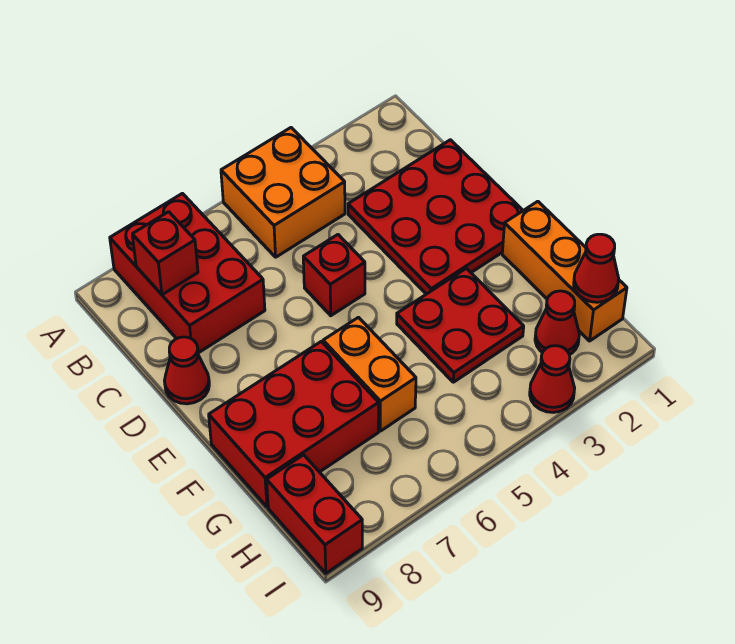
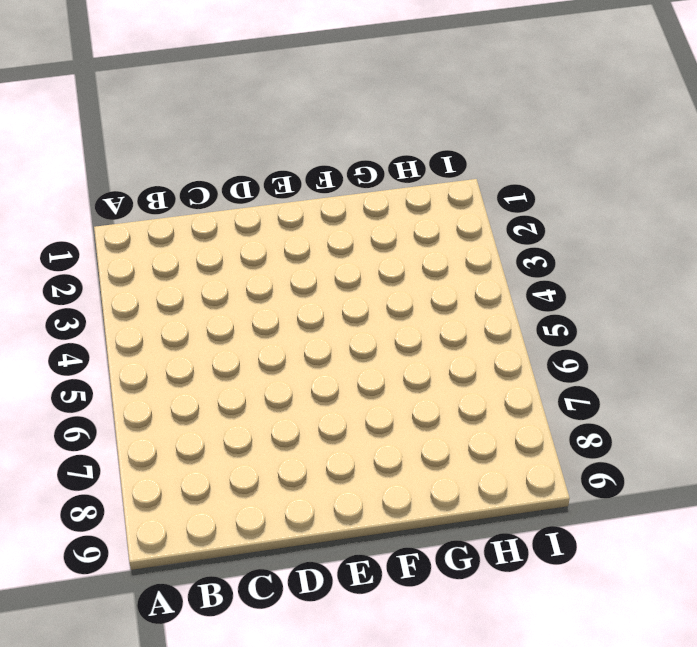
none -> orange 2x2 brick [221,128,345,257]
none -> red 2x3 brick [110,193,265,353]
none -> red 3x3 plate [348,140,523,294]

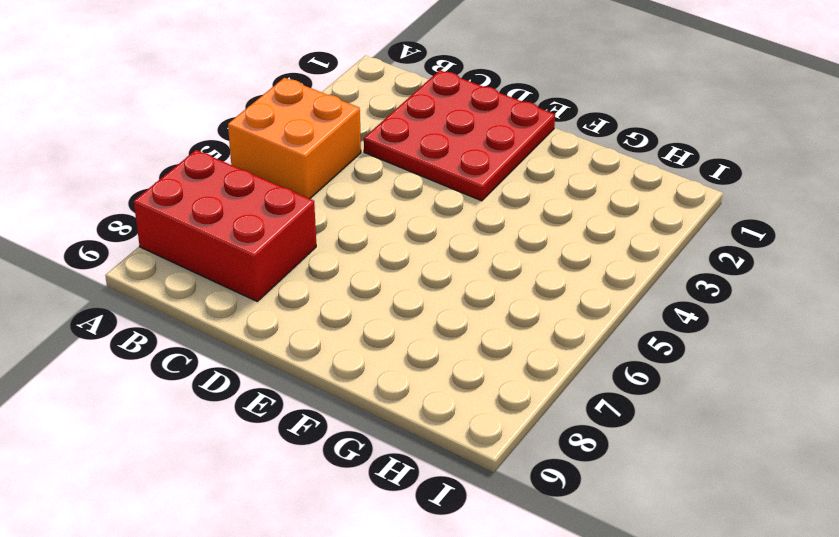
none -> red 1x1 brick [303,235,365,316]
none -> red 1x1 cone [165,337,209,404]
none -> orange 1x3 brick [502,201,627,341]

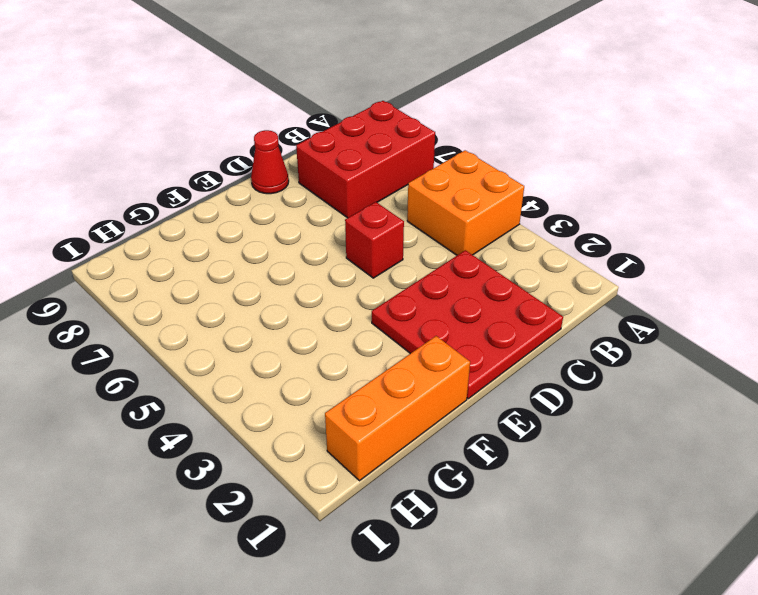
none -> red 2x2 plate [397,268,524,382]
none -> orange 1x2 brick [323,317,416,431]
none -> red 2x3 brick [209,341,379,507]

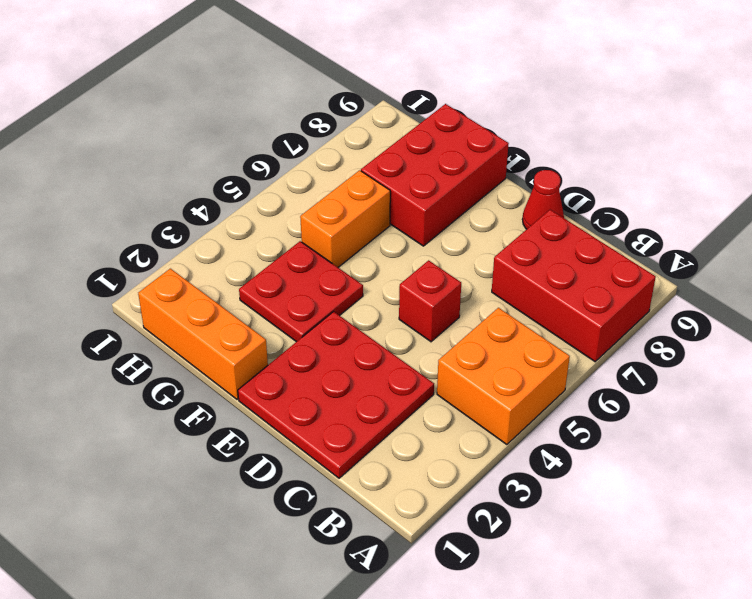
orange 1x2 brick [300,170,390,267] -> orange 1x2 brick turned to [323,317,416,431]
none -> red 1x1 cone [535,291,579,355]
none -> red 1x2 brick [267,455,362,573]
none -> red 1x1 cone [530,346,575,412]

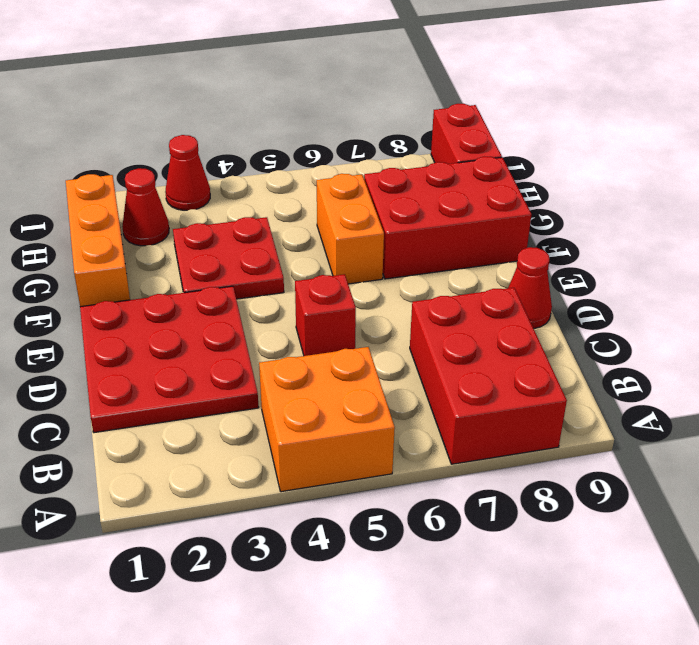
none -> red 1x1 brick [132,212,198,295]
none -> red 1x1 cone [574,234,619,302]

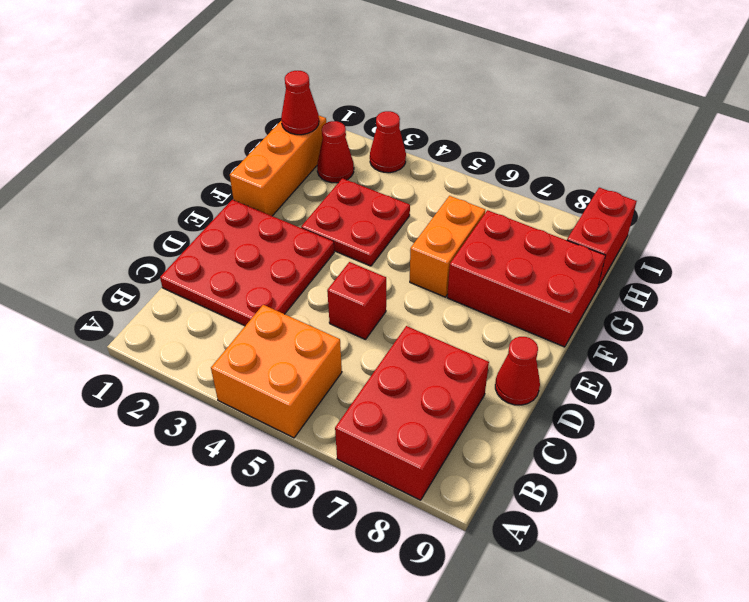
none -> red 1x1 brick [132,212,198,295]

